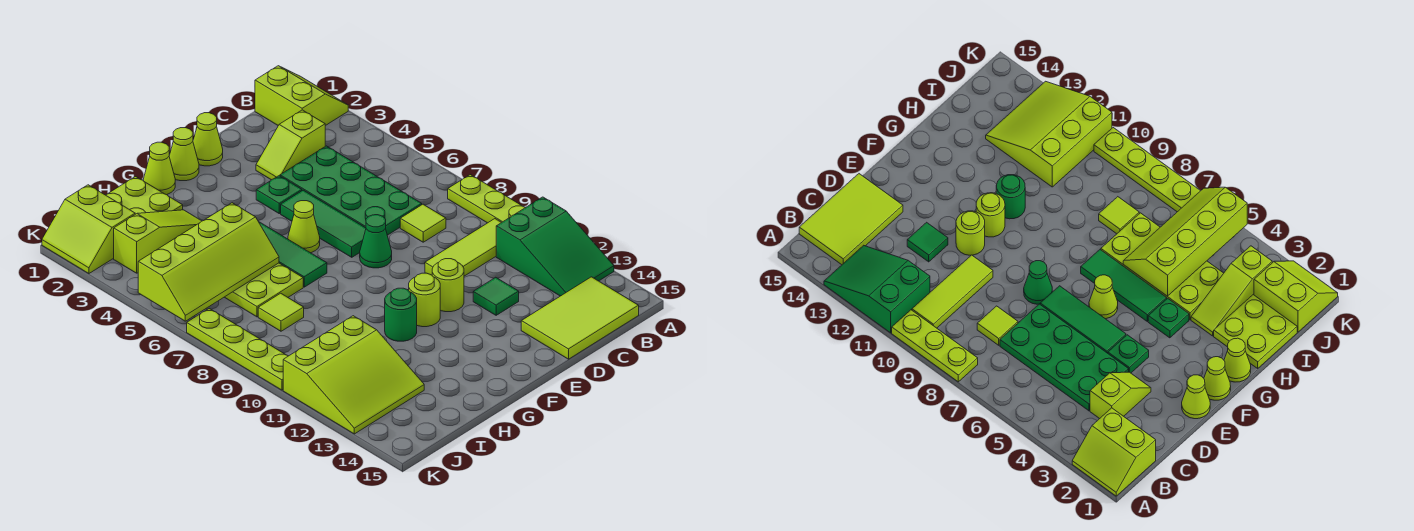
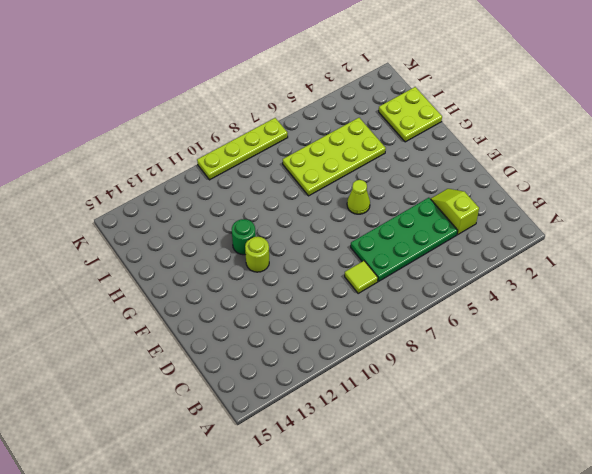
none -> lime 2x2 slope [255,66,348,126]
none -> lime 1x3 plate [448,175,526,223]
none -> green 2x3 slope [496,197,614,296]

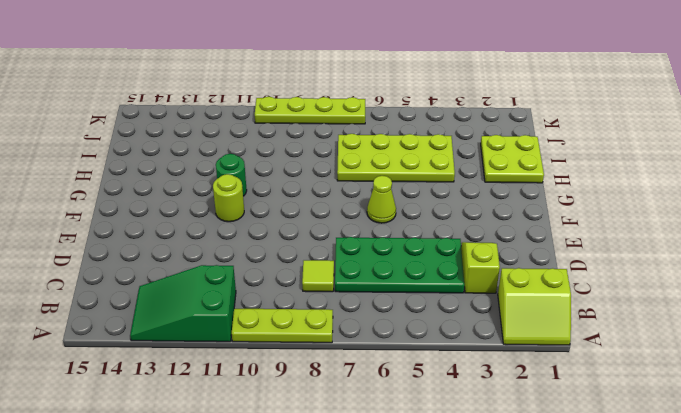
none -> lime 1x3 tile [425,219,502,276]
none -> lime 2x3 tile [521,277,639,359]
none -> green 1x1 tile [473,277,519,315]

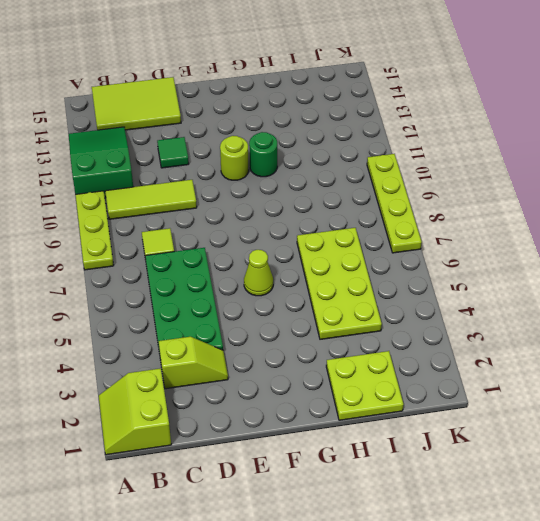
none -> lime 1x1 cone [193,113,223,166]
none -> green 1x1 plate [256,176,302,214]
none -> green 1x3 tile [281,190,366,257]

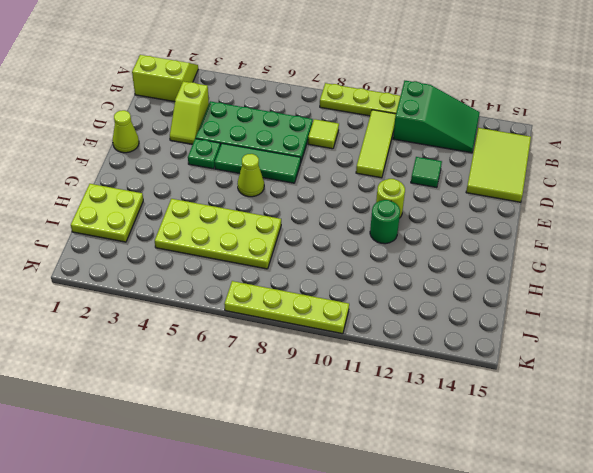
none -> green 1x1 cone [360,215,392,268]
none -> lime 1x1 round brick [432,259,464,312]
none -> lime 1x1 cone [169,128,199,181]

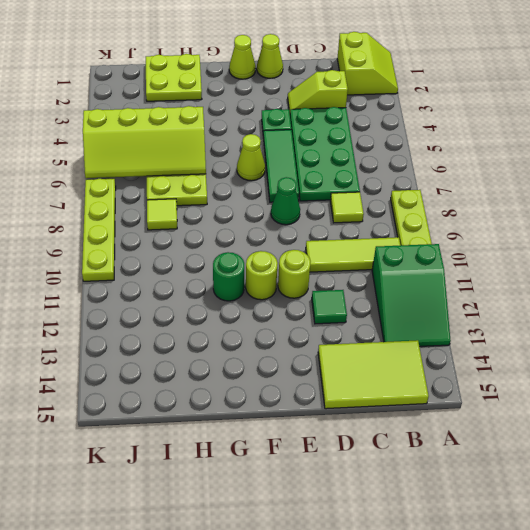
none -> lime 1x1 cone [143,142,175,195]
none -> green 1x1 plate [1148,298,1189,338]
none -> green 1x3 tile [259,222,327,287]

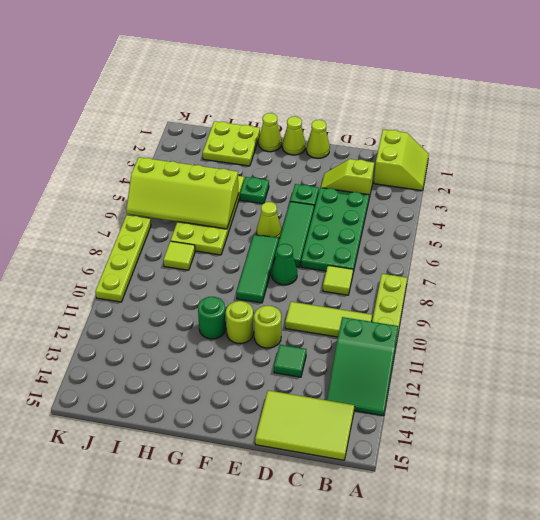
green 1x3 tile [236,234,279,303] -> green 1x3 tile moved to [259,222,327,287]
none -> lime 1x3 slope [114,210,201,273]
none -> lime 3x3 slope [283,316,424,434]
none -> lime 2x2 slope [42,185,135,274]

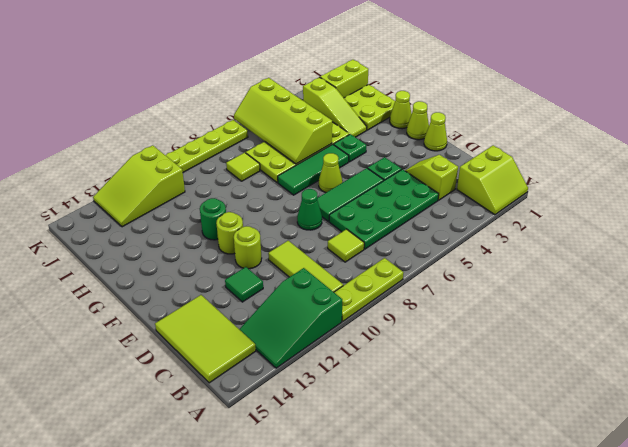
lime 2x3 slope [93,145,185,227] -> lime 3x3 slope [283,316,424,434]

